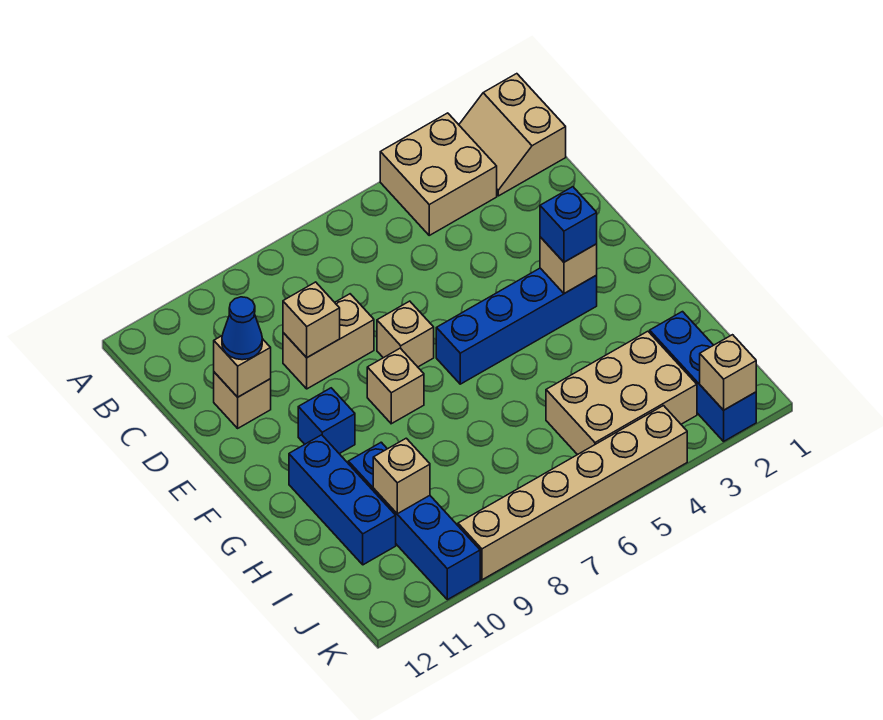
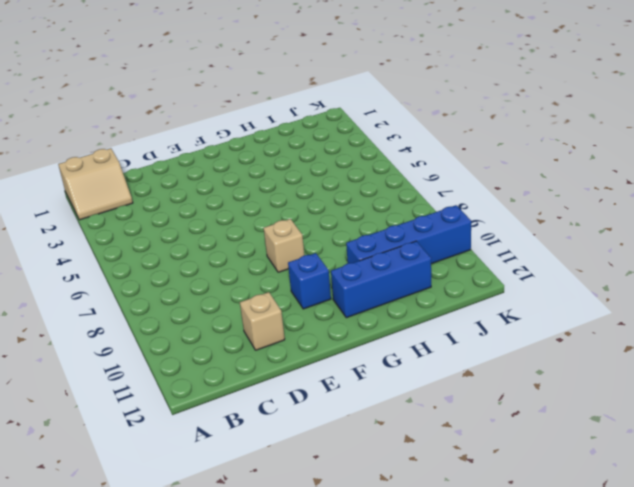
none -> tan 2x2 brick [380,113,497,235]
none -> tan 1x2 brick [283,294,374,389]
none -> tan 1x1 brick [377,301,434,367]

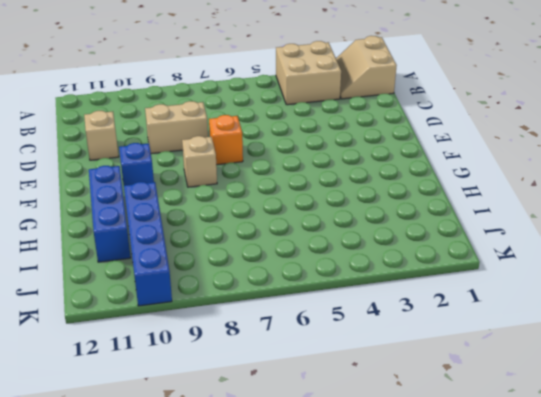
orange 1x1 brick [209,115,243,165] -> tan 1x1 brick [377,301,434,367]
none -> blue 1x4 brick [436,268,597,384]
none -> blue 1x3 brick [650,312,756,441]
none -> tan 2x3 brick [546,331,697,455]

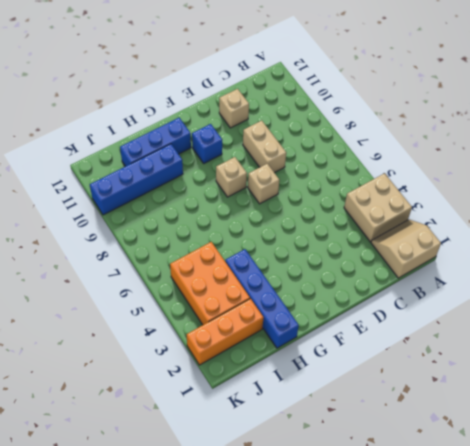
blue 1x4 brick [225,249,299,348] -> blue 1x4 brick moved to [436,268,597,384]
orange 1x3 brick [187,299,264,365] -> blue 1x3 brick [650,312,756,441]
orange 2x3 brick [170,242,250,325] -> tan 2x3 brick [546,331,697,455]
none -> tan 1x6 brick [458,406,687,580]
none -> tan 1x1 brick [283,282,340,358]
none -> tan 1x1 brick [214,336,271,397]

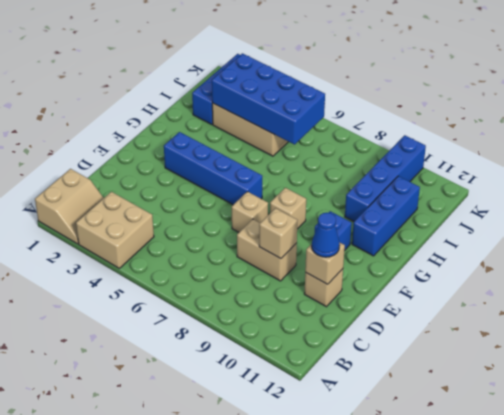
blue 2x4 brick [212,53,325,145] -> none
none -> tan 1x6 brick [458,406,687,580]
none -> tan 1x1 brick [540,237,597,294]
none -> tan 1x1 brick [373,438,430,514]

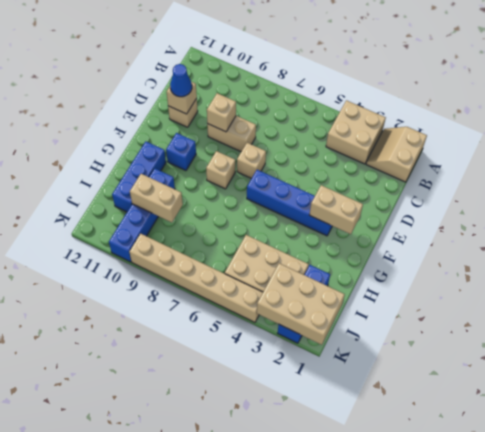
tan 1x2 brick [309,185,363,234] -> tan 1x1 brick [540,237,597,294]
tan 1x2 brick [130,174,183,222] -> tan 1x1 brick [373,438,430,514]
tan 2x3 brick [257,263,345,345] -> tan 1x1 brick [700,335,756,410]
none -> blue 1x1 brick [540,187,597,262]

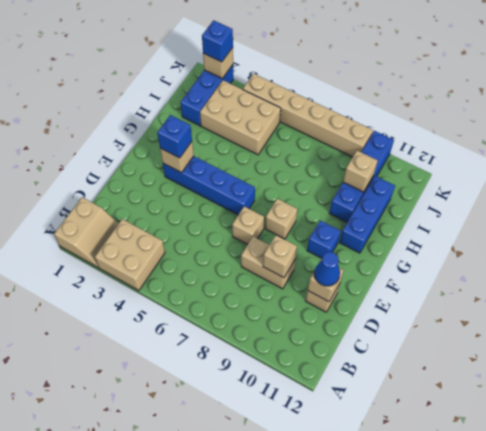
blue 1x1 brick [202,20,233,62] -> none

